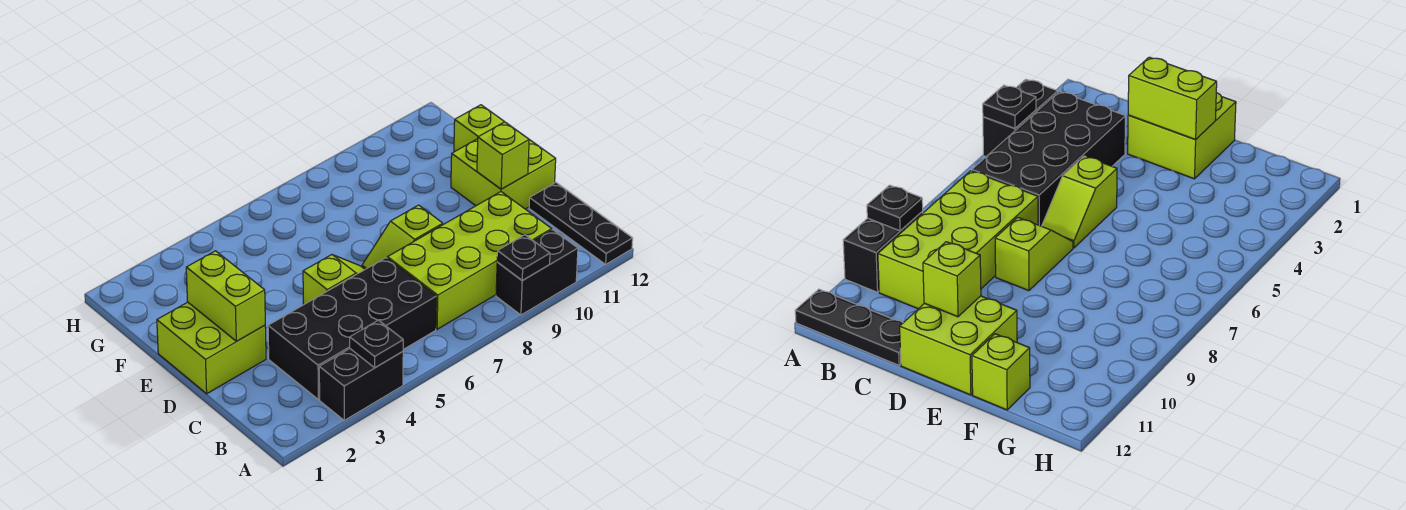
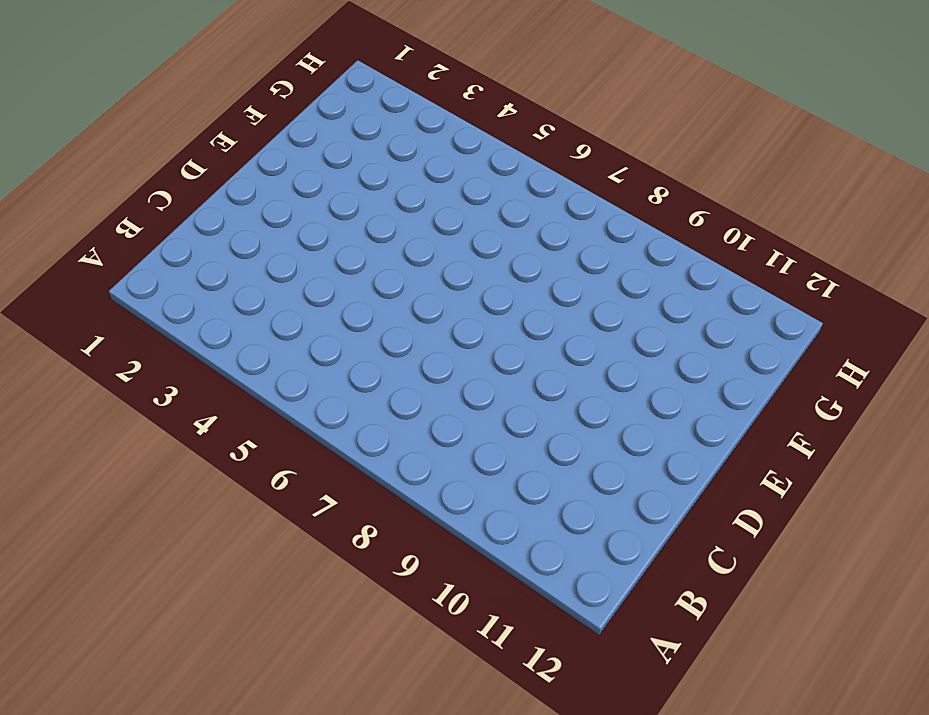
none -> black 1x2 brick [319,349,403,420]
none -> black 1x2 brick [496,230,578,315]
none -> black 1x3 plate [529,183,633,264]

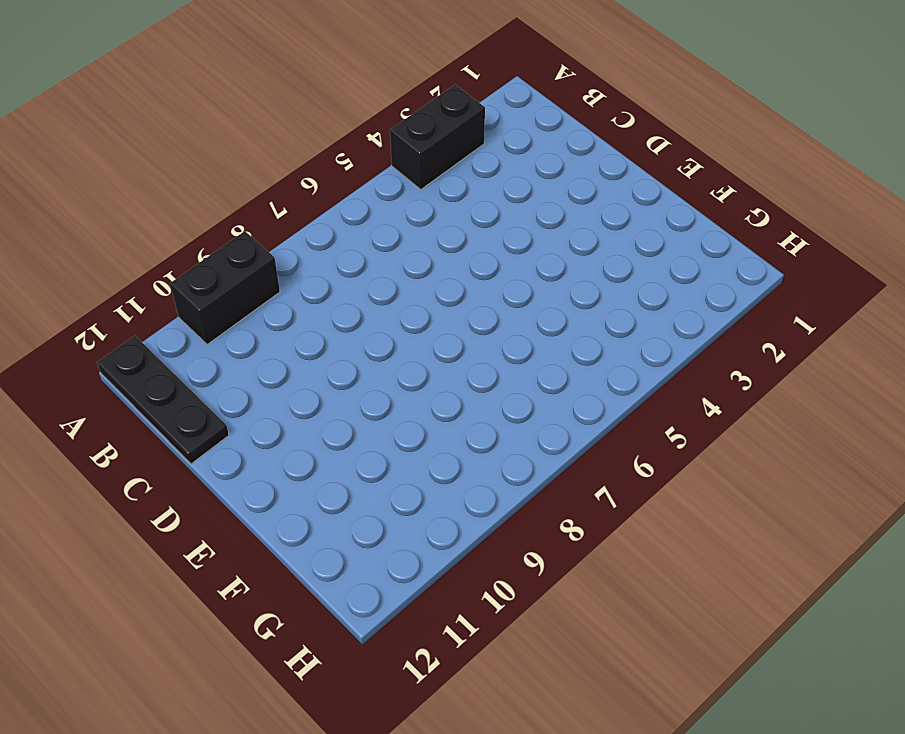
none -> black 2x4 brick [268,258,436,400]
none -> lime 2x4 brick [387,192,552,329]
none -> lime 2x2 brick [157,302,266,394]

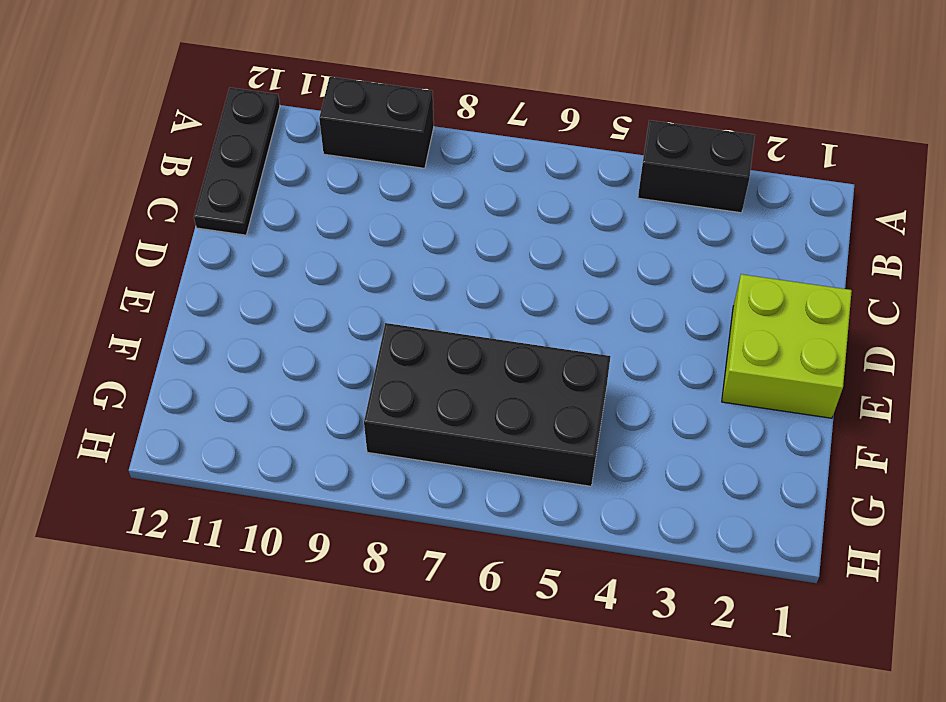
black 2x4 brick [364,323,611,486] -> black 2x4 brick moved to [268,258,436,400]
none -> lime 2x4 brick [387,192,552,329]
none -> lime 1x2 slope [303,255,365,305]
none -> lime 1x2 slope [362,205,443,269]

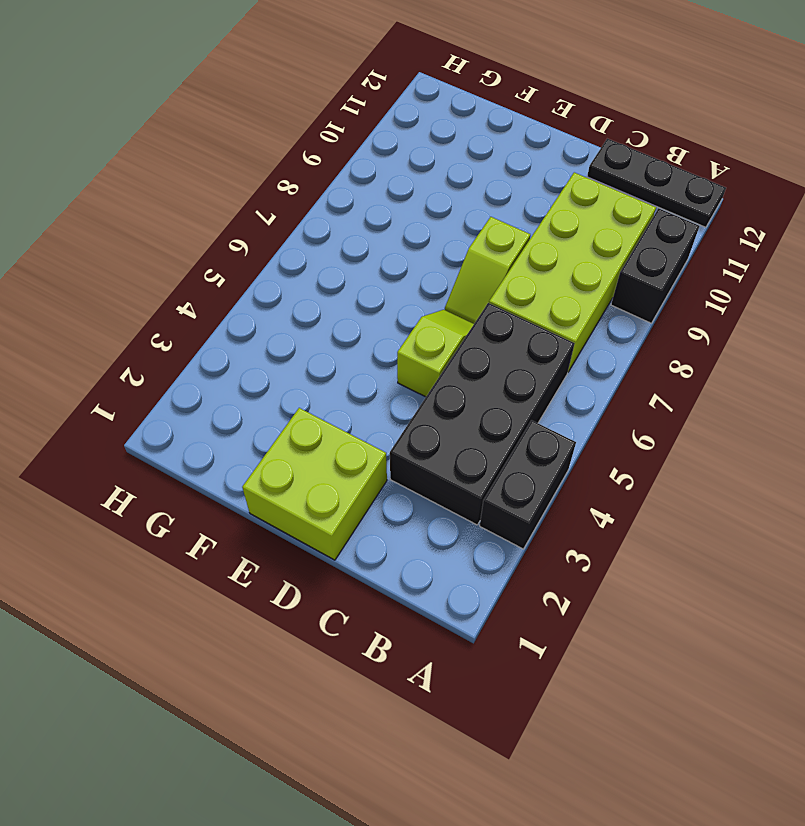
none -> lime 2x2 brick [451,139,556,209]
none -> lime 1x1 brick [454,105,504,152]
none -> black 1x1 plate [350,320,403,368]

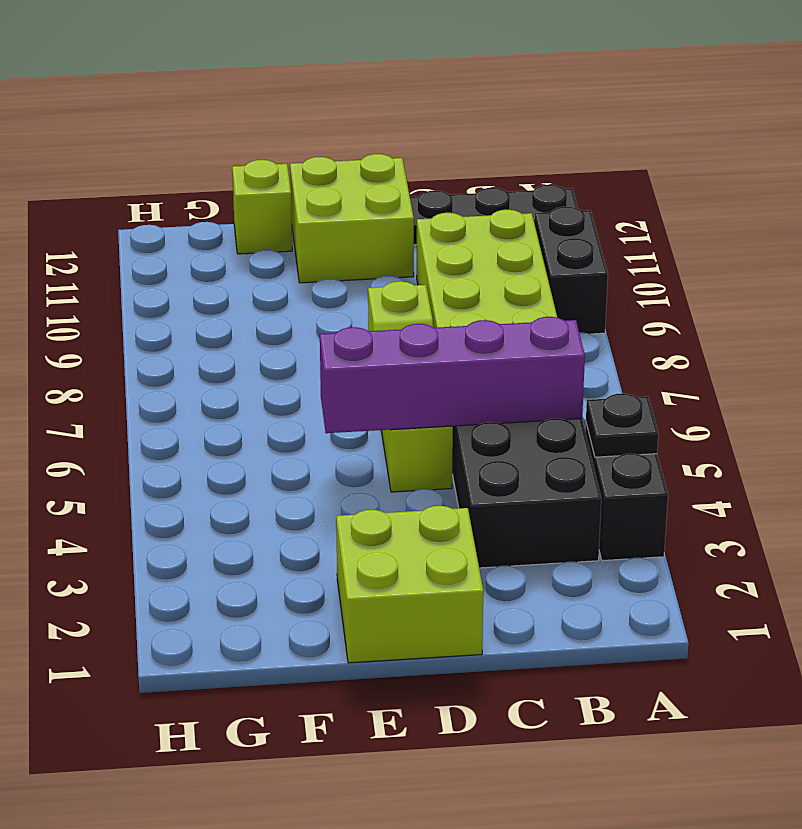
purple 1x4 brick [320,317,585,433] -> none
none -> black 1x1 plate [497,235,550,280]
none -> lime 1x2 brick [186,251,265,341]
none -> lime 1x1 brick [477,122,529,189]

